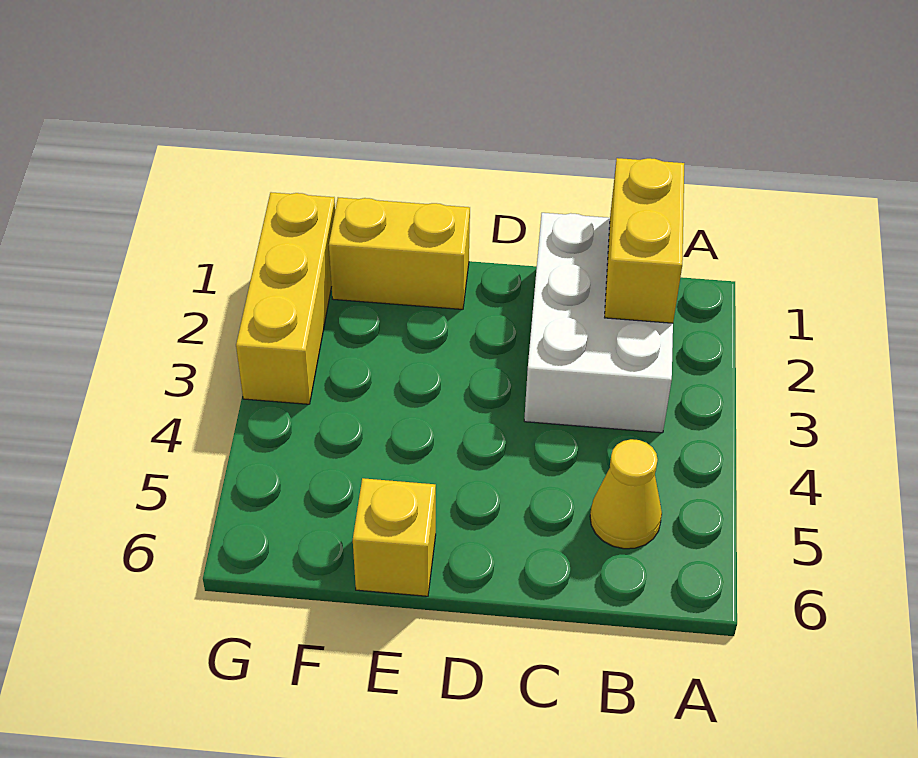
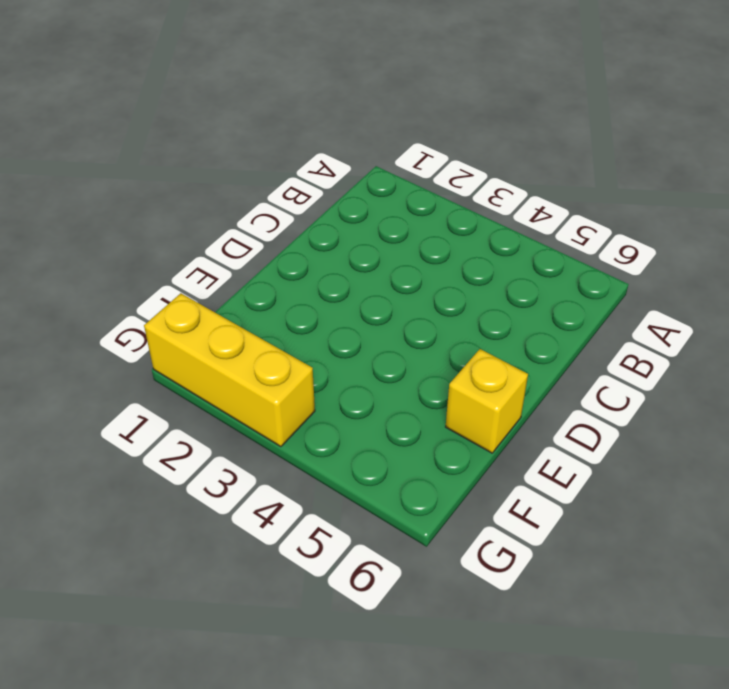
none -> white 2x3 brick [524,213,673,433]
none -> yellow 1x1 cone [590,439,662,549]

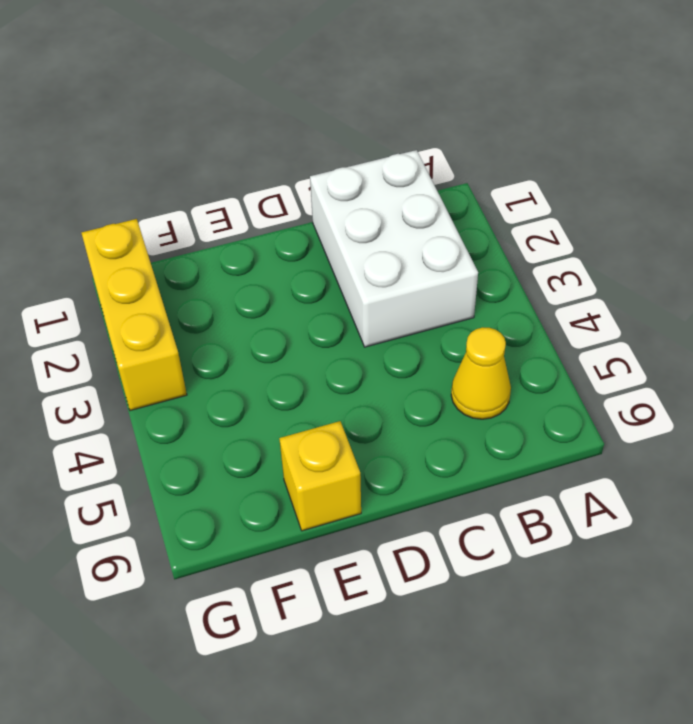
none -> yellow 1x2 brick [329,197,470,309]
none -> yellow 1x2 brick [605,158,684,323]

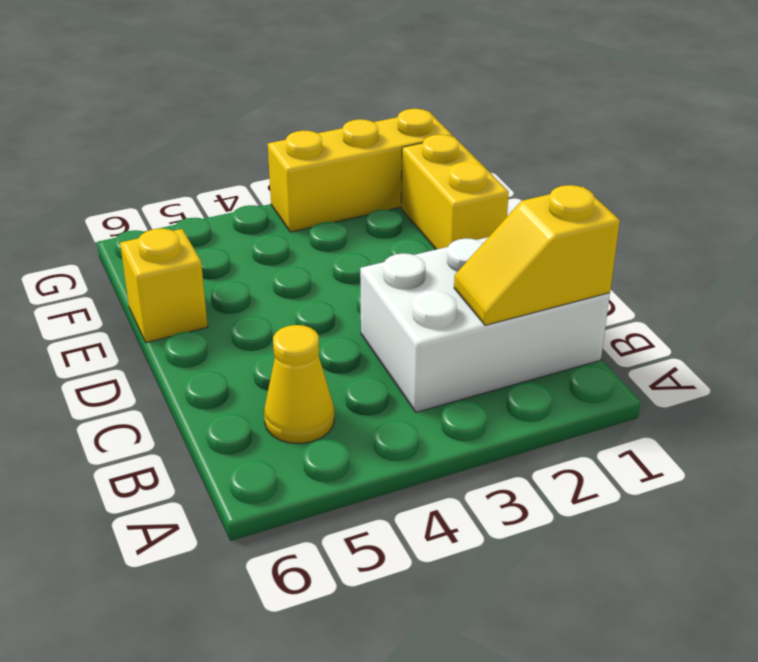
yellow 1x2 slope [454,185,620,325] -> yellow 1x2 brick [605,158,684,323]

